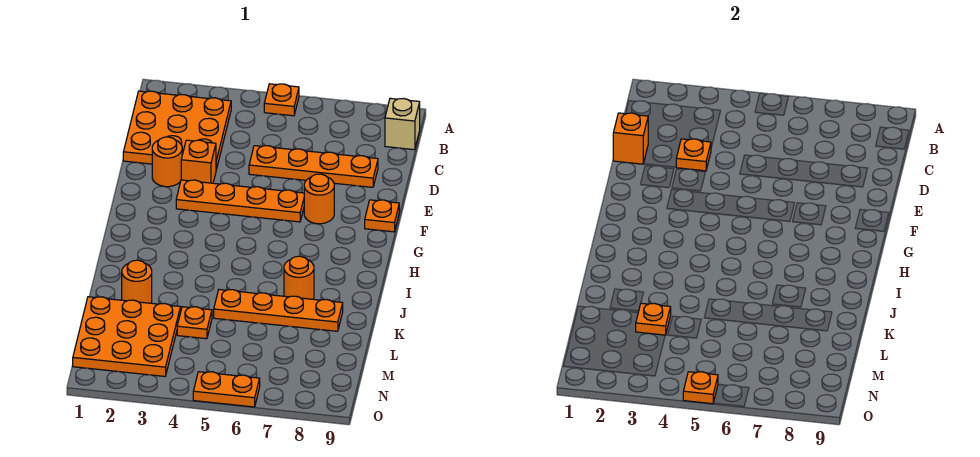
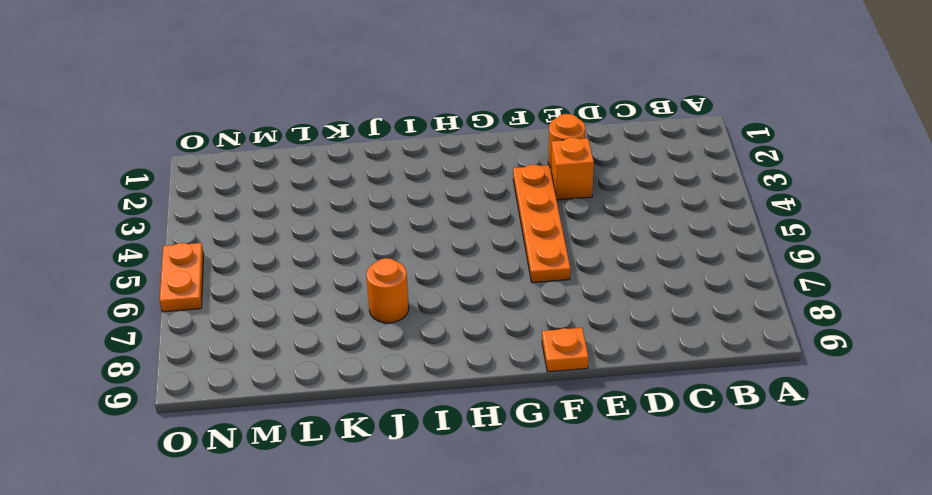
none -> orange 1x1 plate [264,84,299,116]
none -> orange 3x3 plate [123,91,231,170]
none -> tan 1x1 brick [385,98,420,150]

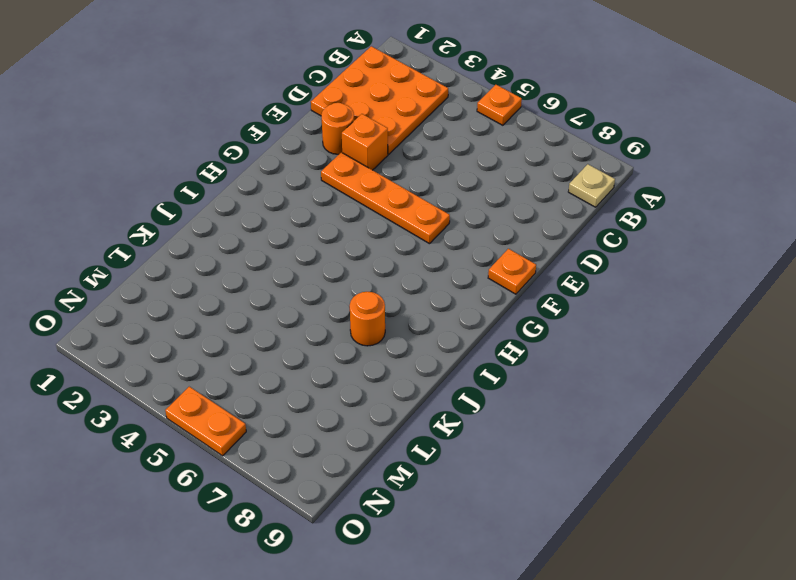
tan 1x1 plate [568,164,615,207] -> tan 1x1 brick [385,98,420,150]
none -> orange 1x4 plate [249,146,378,187]
none -> orange 1x1 round brick [304,174,334,224]
none -> orange 1x1 round brick [122,260,152,303]

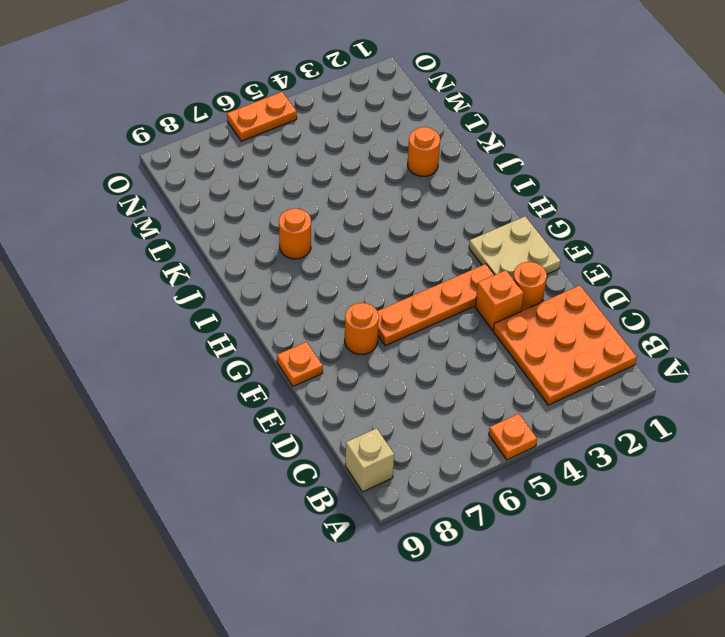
tan 2x2 plate [469,216,561,278] -> none
none -> orange 1x4 plate [249,146,378,187]
none -> orange 1x4 plate [214,290,343,331]
none -> orange 3x3 plate [73,297,181,376]

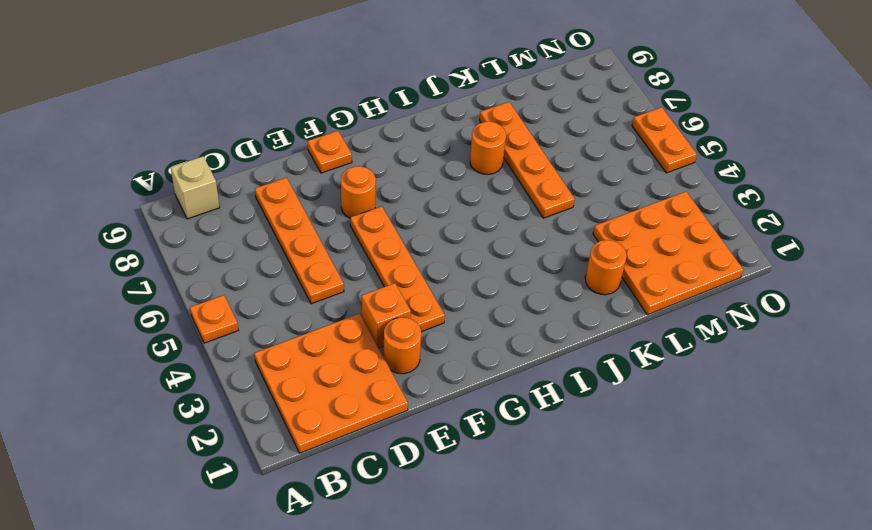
none -> orange 1x1 plate [177,307,212,339]
none -> orange 1x1 brick [613,113,648,164]
none -> orange 1x1 plate [676,139,711,171]

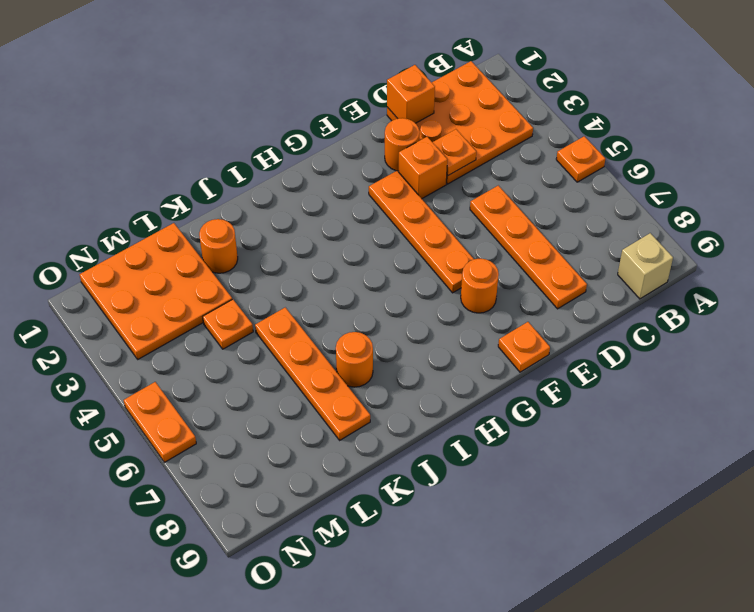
none -> orange 1x1 plate [636,303,671,335]
none -> orange 1x1 plate [683,372,718,404]

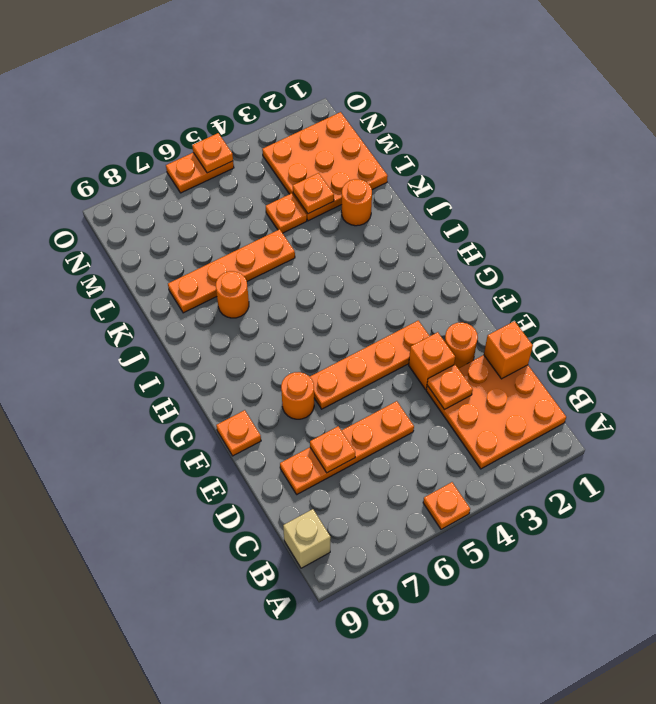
orange 1x1 plate [310,426,355,473] -> none

